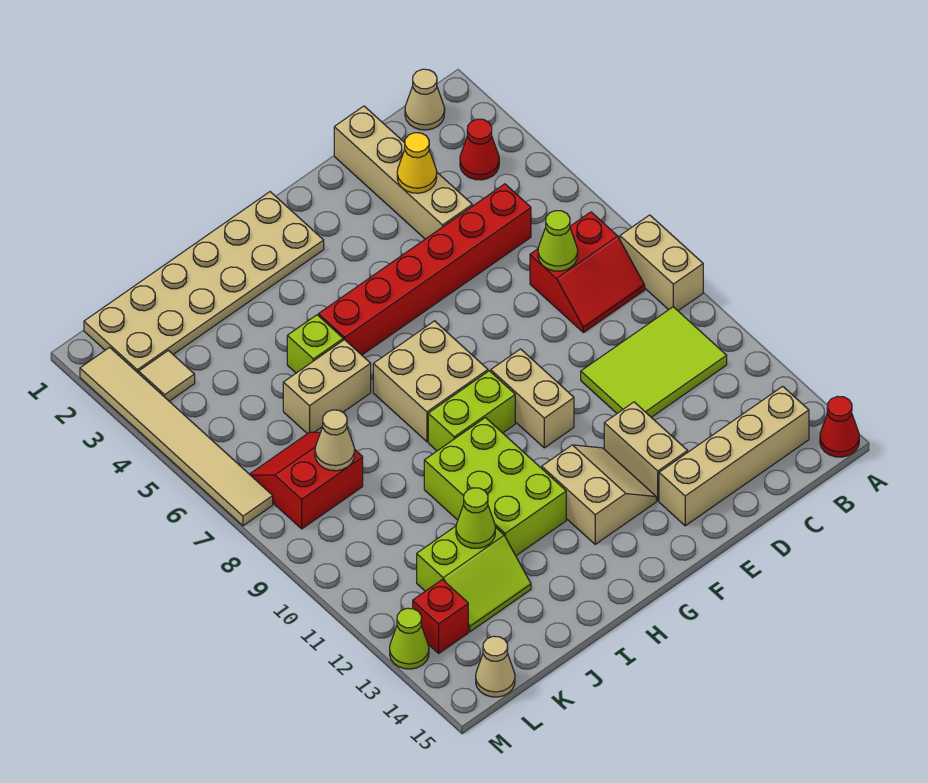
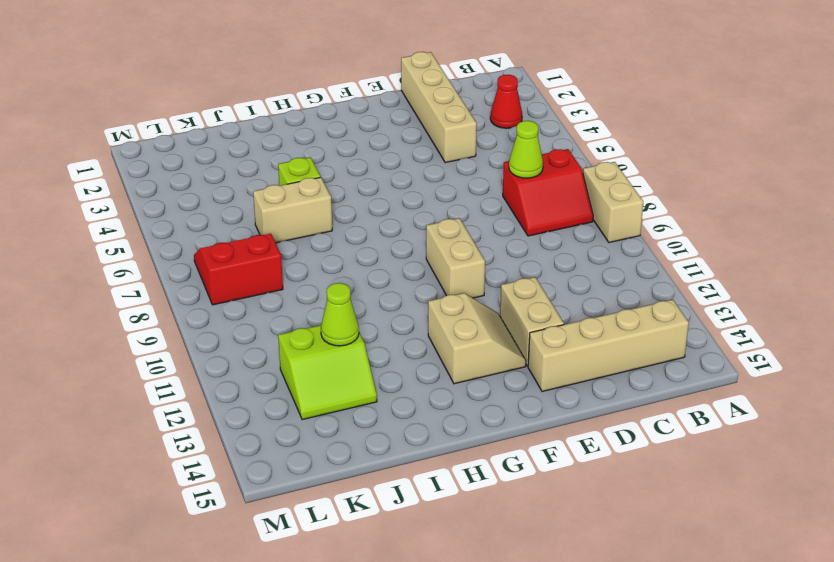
none -> red 1x1 cone [820,396,859,457]
none -> tan 1x1 cone [405,69,445,130]
none -> lime 2x3 tile [581,307,727,417]

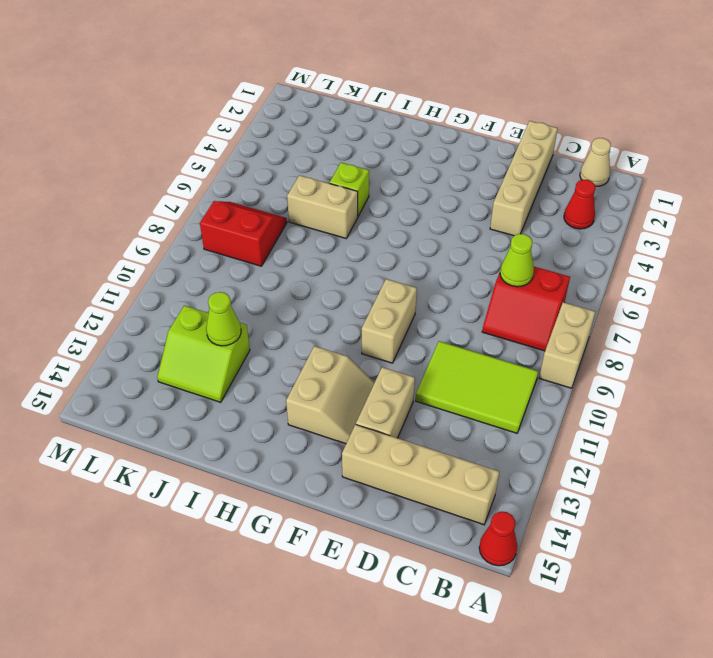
none -> red 1x6 brick [319,184,531,355]
none -> tan 2x6 plate [84,192,324,373]
none -> tan 2x2 brick [373,321,488,442]

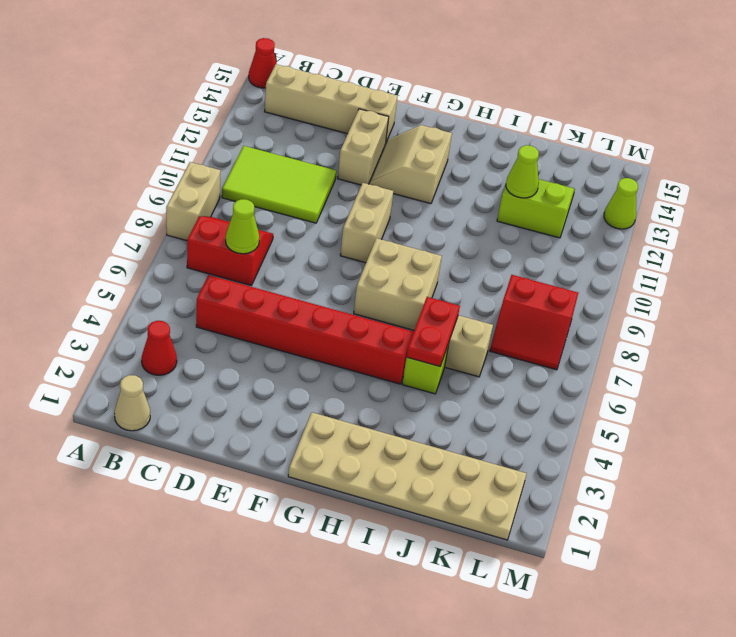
red 1x2 plate [407,297,460,366] -> none
none -> tan 1x4 brick [334,106,472,239]
none -> lime 1x2 brick [428,371,515,451]
none -> lime 2x3 brick [424,418,566,556]

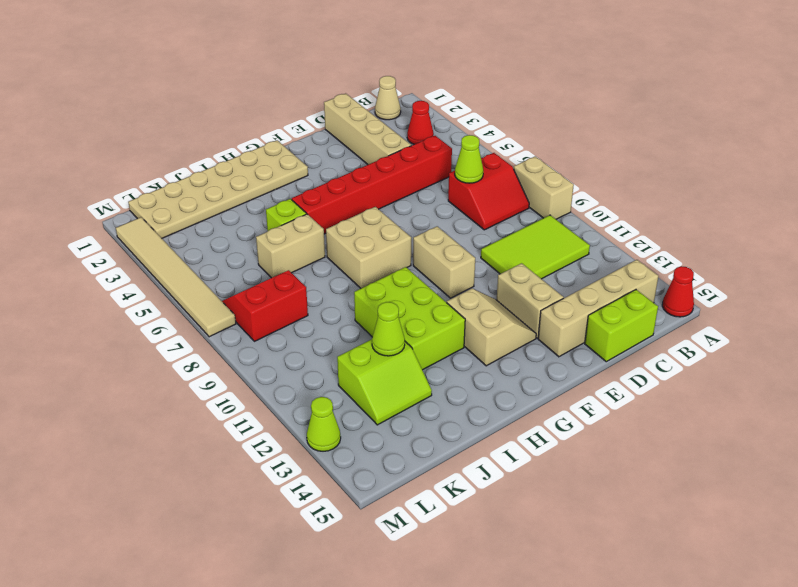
lime 1x2 brick [585,290,658,362] -> lime 1x2 brick moved to [428,371,515,451]
none -> tan 1x1 tile [139,350,195,401]
none -> red 1x1 brick [413,580,468,653]
none -> tan 1x1 cone [476,636,515,697]

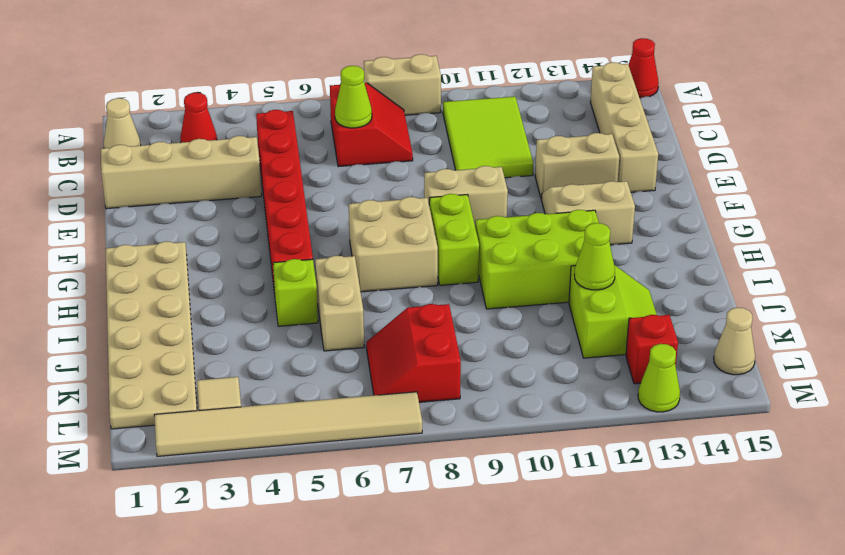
none -> yellow 1x1 cone [397,133,437,193]
none -> tan 1x1 cone [315,410,355,471]

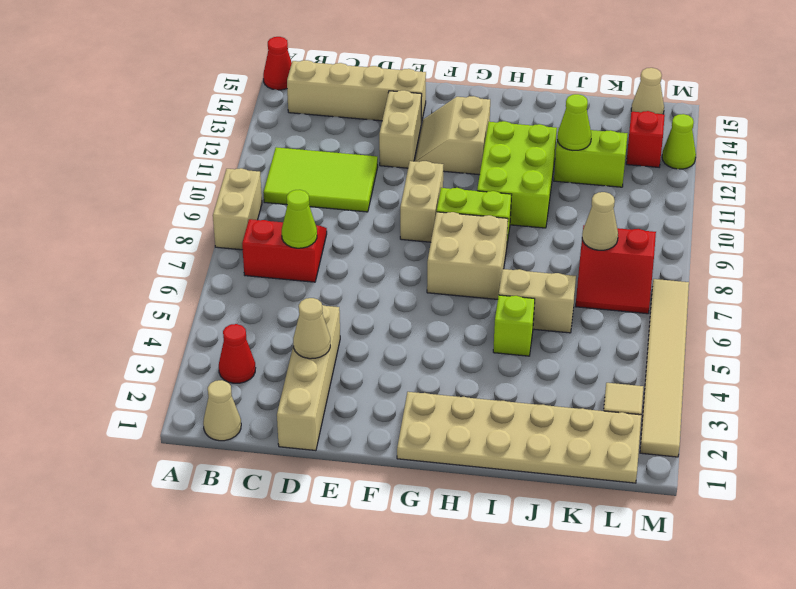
tan 1x1 cone [293,298,330,359] -> yellow 1x1 cone [397,133,437,193]
none -> red 1x6 brick [319,184,531,355]

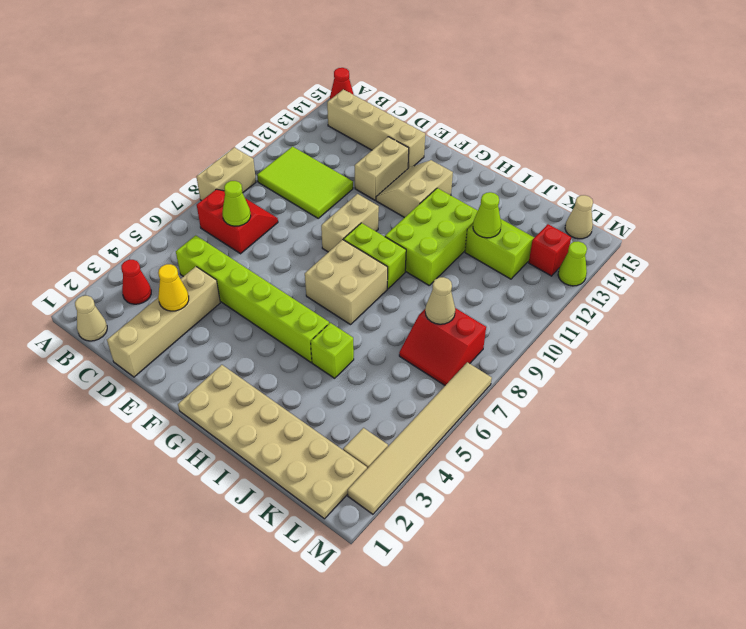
lime 1x6 brick [176,235,329,362] -> red 1x6 brick [319,184,531,355]
none -> tan 1x2 brick [283,340,371,434]

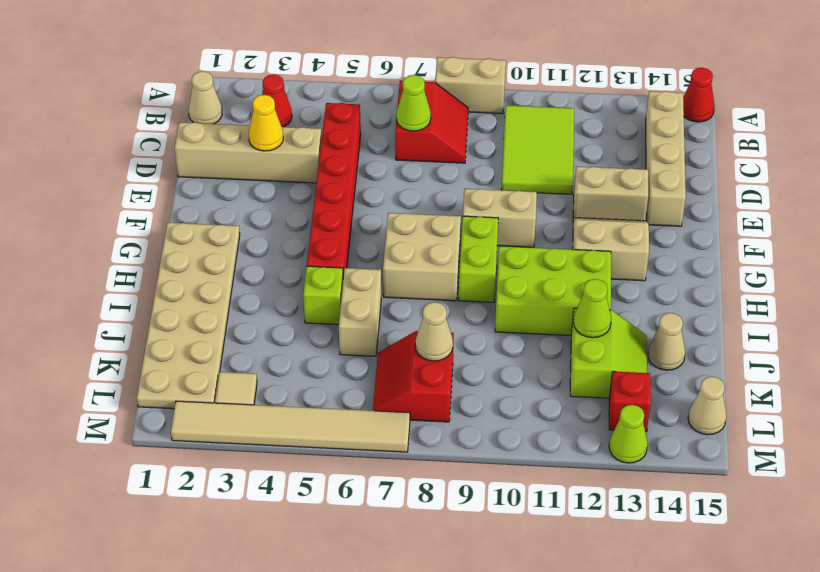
tan 1x1 cone [648,313,685,370] -> none

